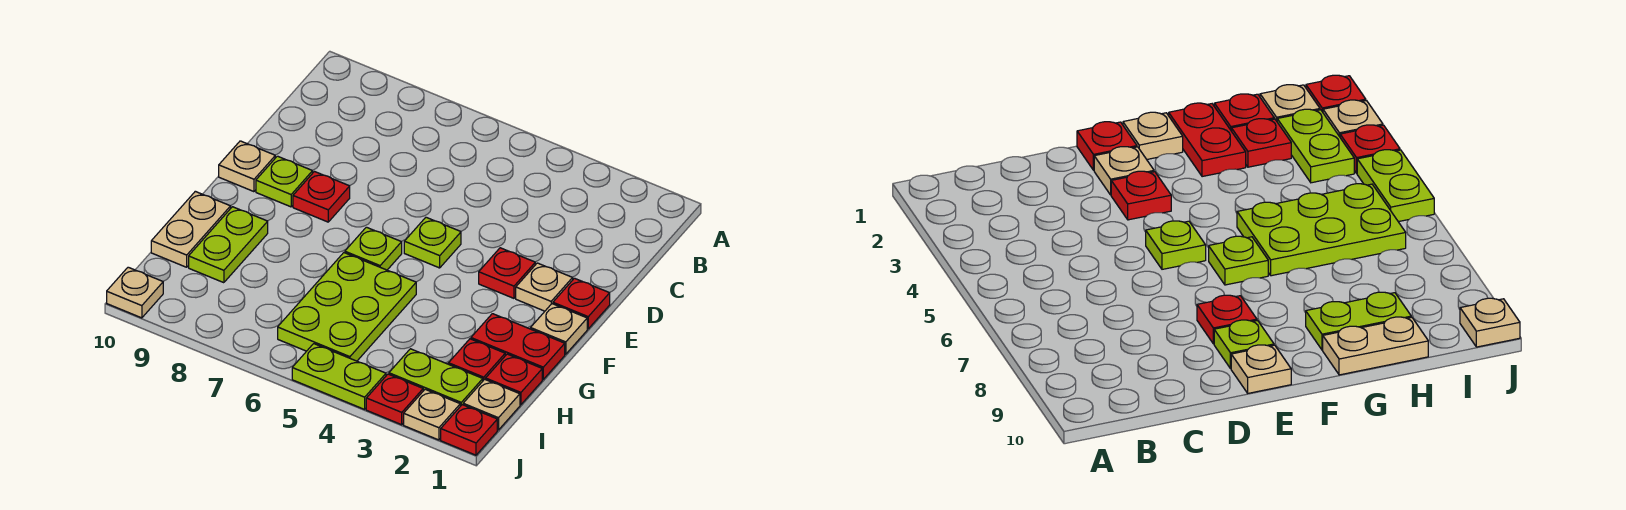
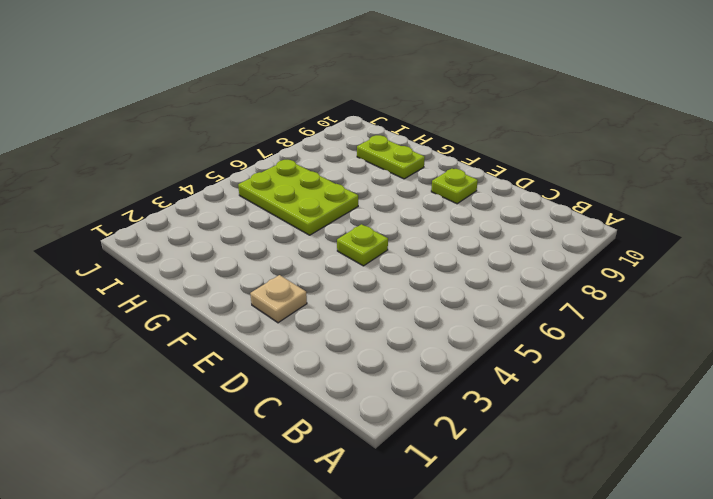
none -> red 1x1 plate [553,278,610,329]
none -> red 1x1 plate [479,248,535,298]
none -> red 1x1 plate [293,172,350,222]

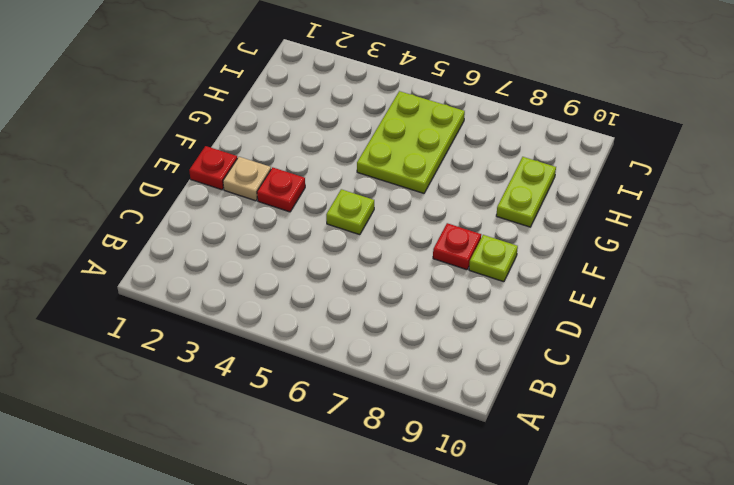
none -> tan 1x1 plate [219,141,275,192]
none -> tan 1x1 plate [531,304,587,354]
none -> lime 1x1 plate [345,227,402,270]

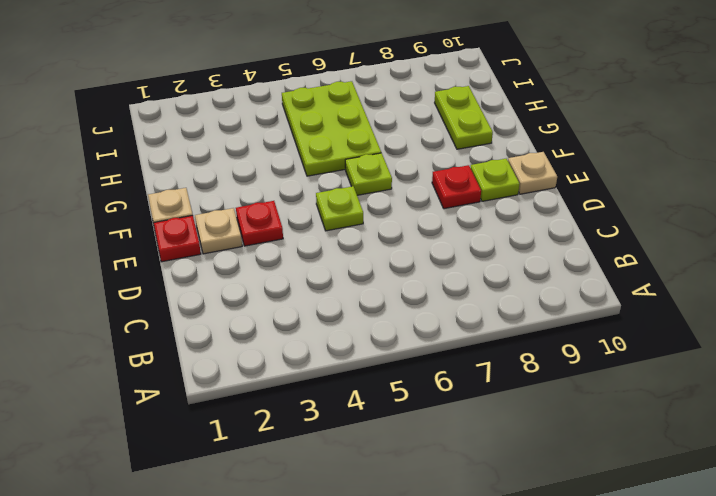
none -> red 1x2 plate [471,314,565,379]
none -> tan 1x2 plate [151,191,231,267]
none -> red 1x1 plate [486,354,542,405]

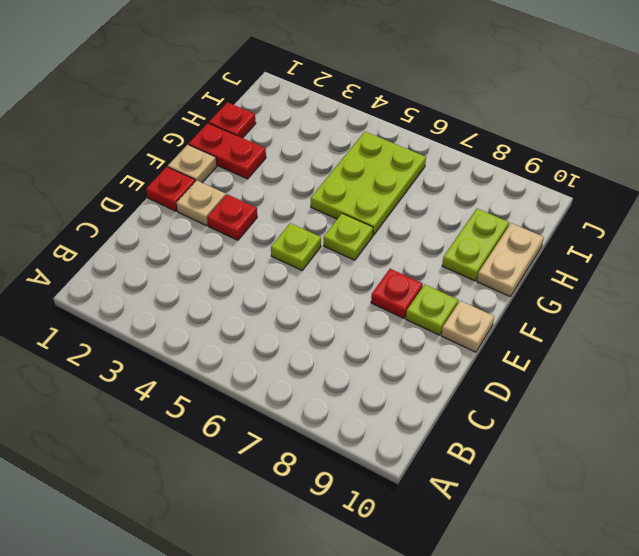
none -> red 1x1 plate [448,339,505,380]
none -> tan 1x1 plate [463,379,520,430]
none -> lime 1x2 plate [389,349,483,406]

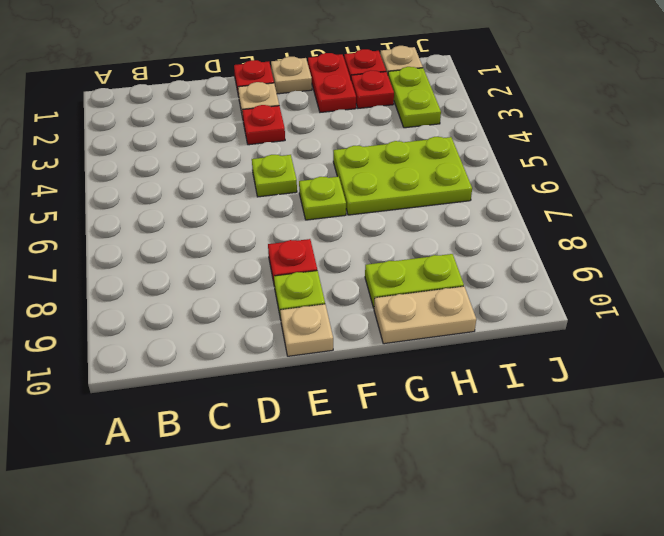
none -> red 1x1 plate [441,405,497,455]
none -> tan 1x1 plate [404,389,460,440]
none -> red 1x1 plate [366,374,423,425]

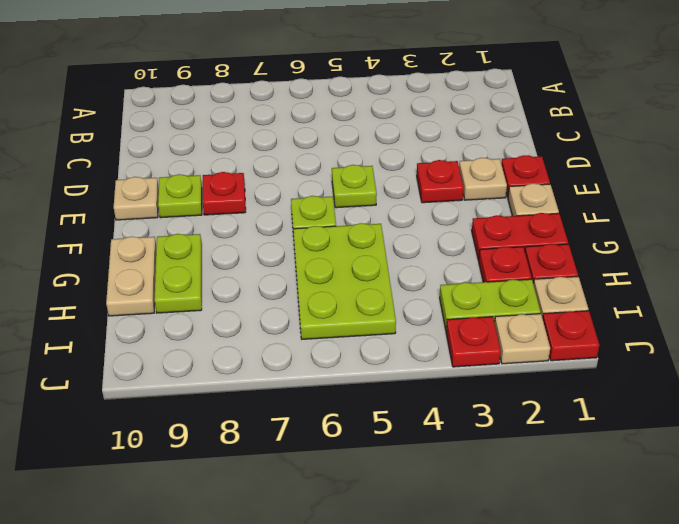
none -> lime 1x2 plate [292,344,386,409]
none -> tan 1x1 plate [107,267,163,318]

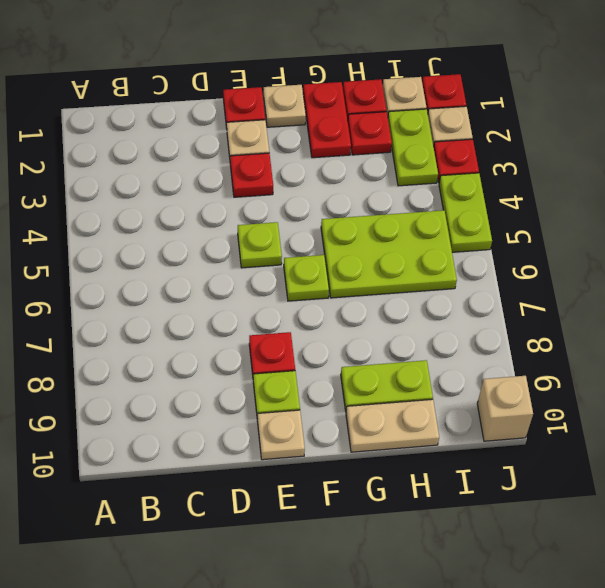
tan 1x1 brick [477,376,533,441] -> tan 1x1 plate [107,267,163,318]

